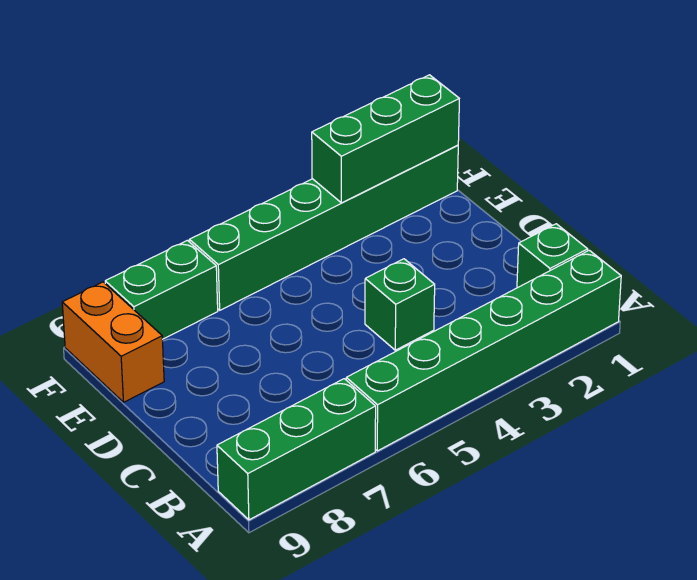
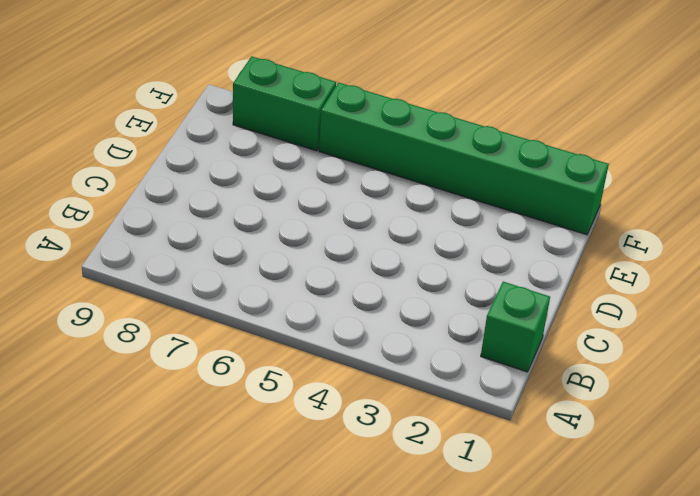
none -> green 1x6 brick [346,250,621,451]
none -> green 1x3 brick [217,379,376,520]

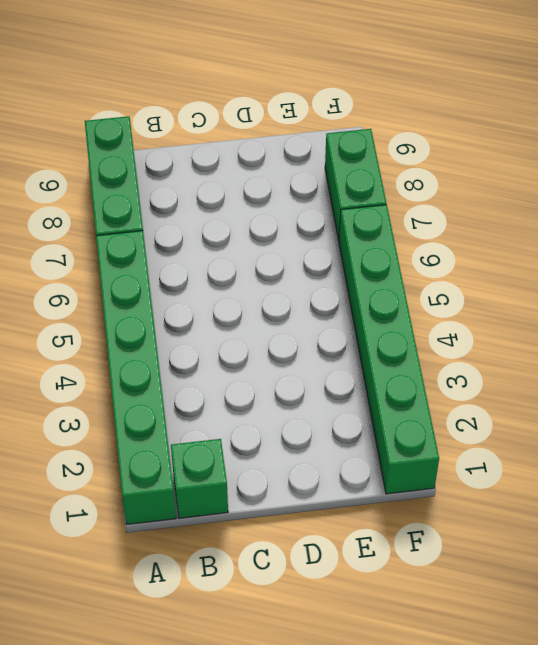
none -> green 1x1 brick [365,259,435,350]
none -> orange 1x2 brick [62,282,164,402]

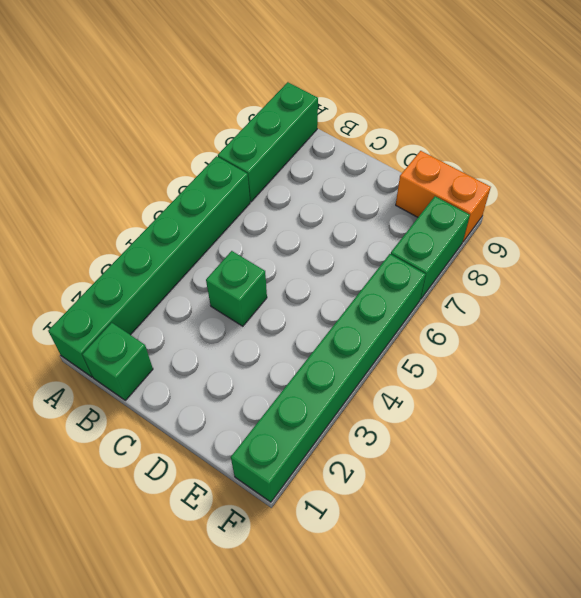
none -> green 1x3 brick [312,75,459,203]

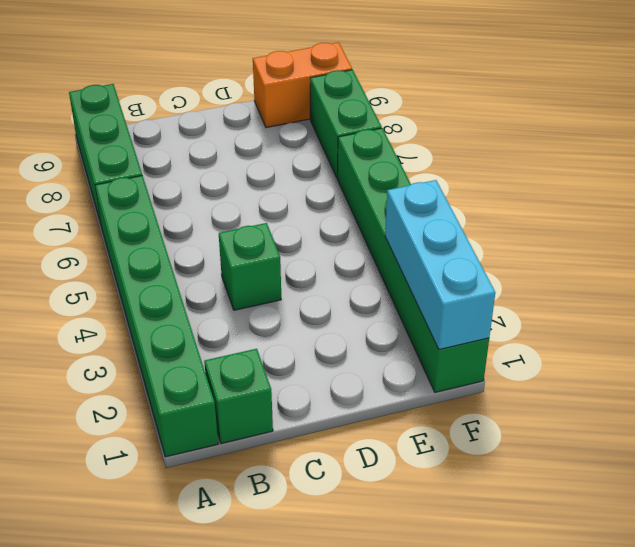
cyan 1x3 brick [385,180,495,349] -> green 1x3 brick [312,75,459,203]

